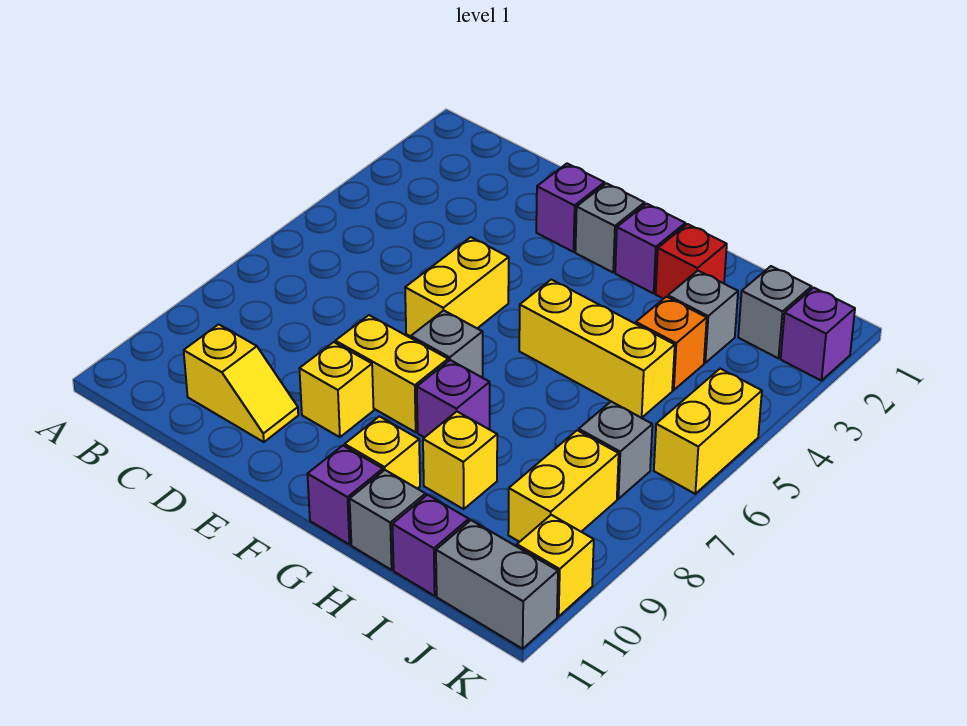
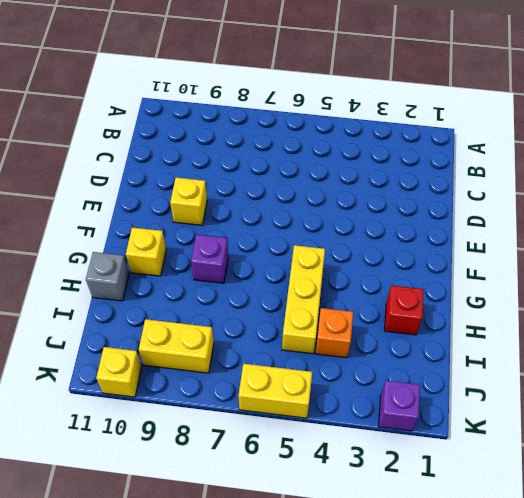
none -> yellow 1x2 slope [184,324,298,442]
none -> purple 1x1 brick [536,164,604,252]
none -> yellow 1x2 brick [405,237,509,337]

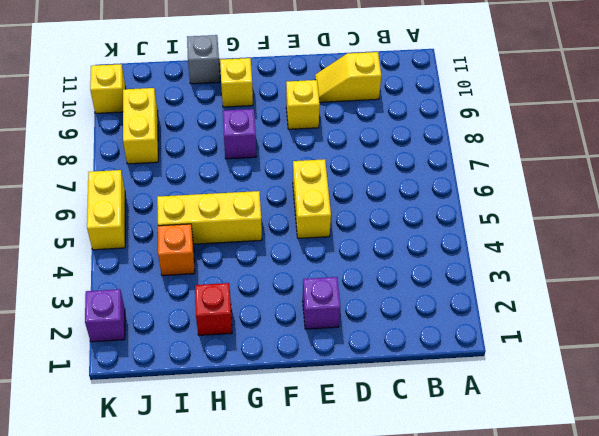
none -> yellow 1x2 brick [335,315,448,432]
none -> grey 1x1 brick [575,183,645,272]
none -> grey 1x1 brick [411,310,483,378]

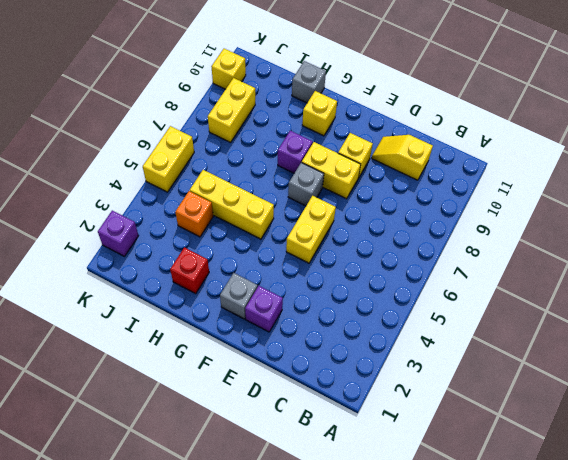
none -> purple 1x1 brick [615,204,685,293]
none -> purple 1x1 brick [308,446,383,544]
none -> yellow 1x1 brick [423,412,497,509]

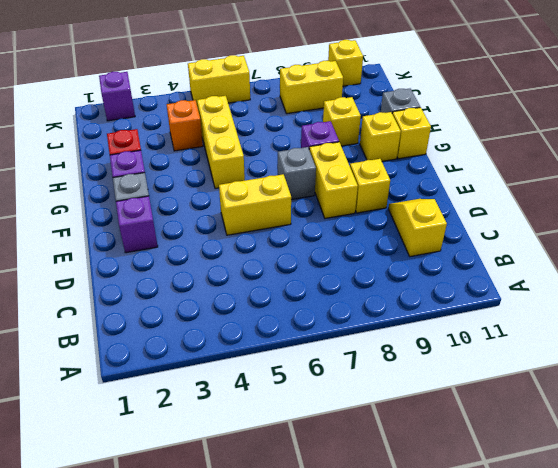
yellow 1x1 brick [392,107,431,159] -> purple 1x1 brick [308,446,383,544]
none -> grey 1x1 brick [668,271,738,363]
none -> purple 1x1 brick [392,495,469,596]
none -> grey 1x1 brick [738,266,812,358]

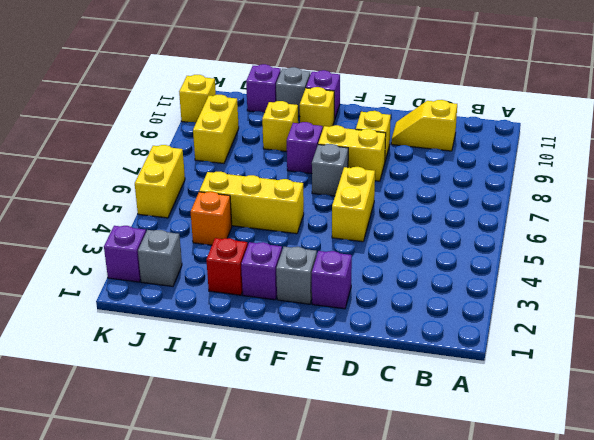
none -> grey 1x1 brick [668,271,738,363]
none -> grey 1x1 brick [579,402,652,499]
none -> grey 1x2 brick [436,520,558,649]

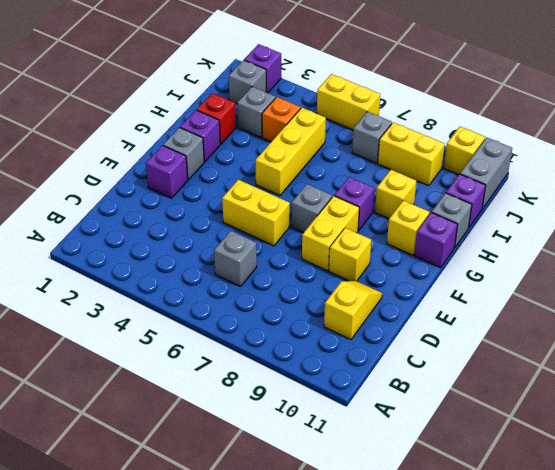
grey 1x1 brick [214,231,257,287] -> none

